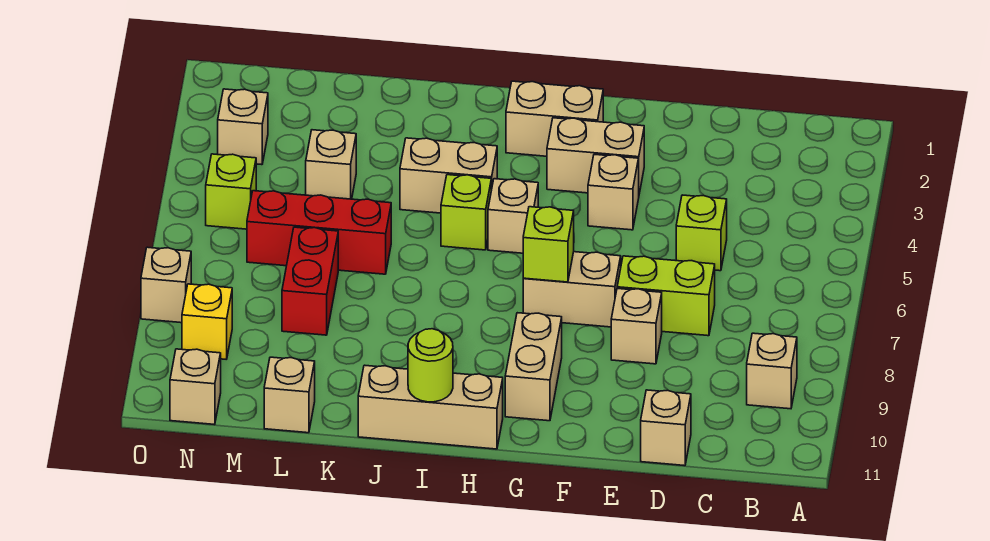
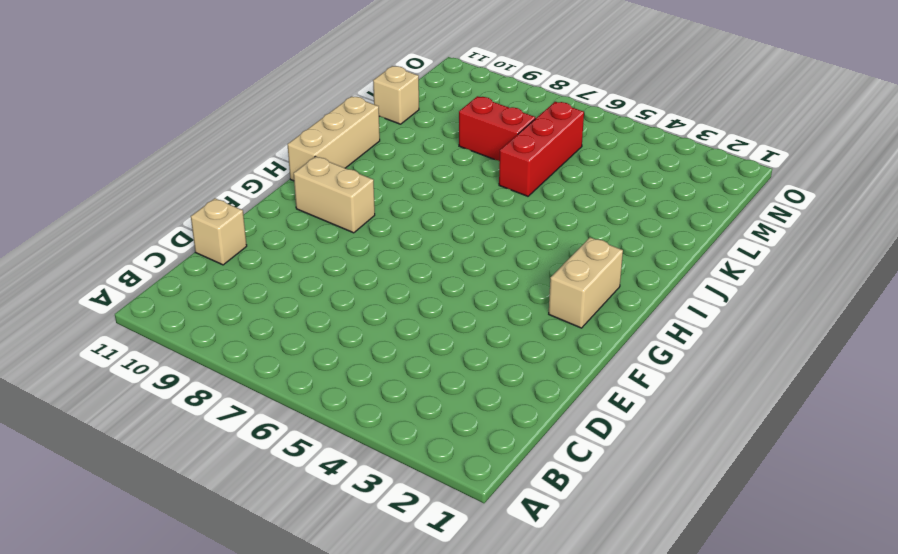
none -> tan 1x1 brick [747,333,797,409]
none -> lime 1x1 brick [676,195,727,271]
none -> lime 1x2 brick [617,256,715,336]

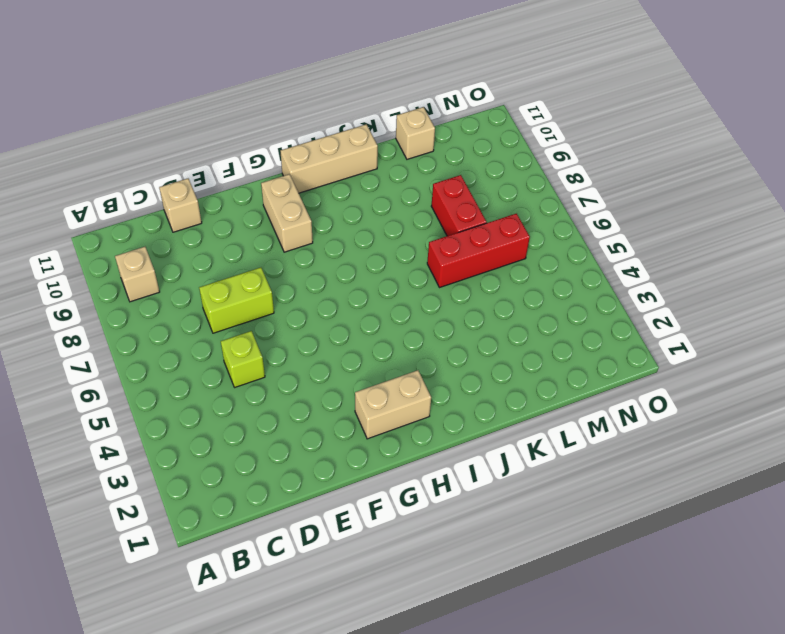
none -> tan 1x1 brick [611,288,662,364]
none -> tan 1x2 brick [547,118,644,194]
none -> tan 1x1 brick [588,154,639,230]

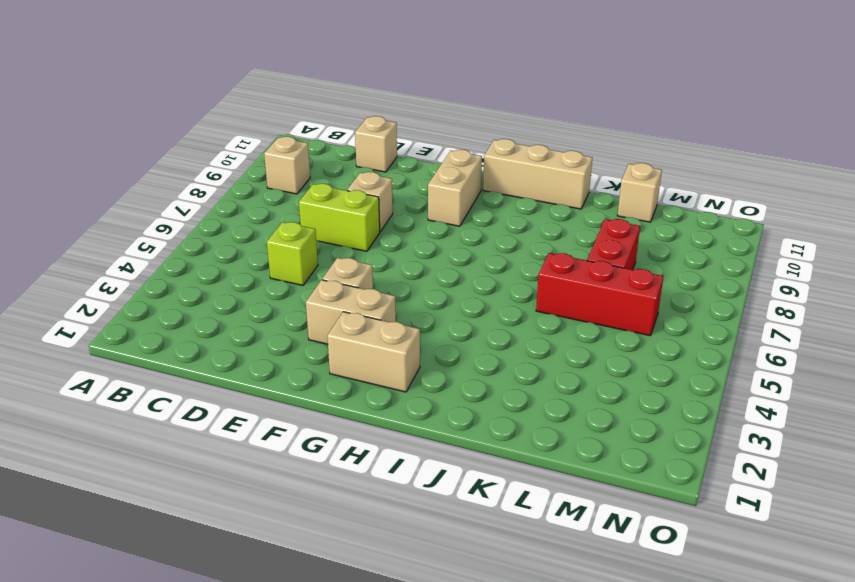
none -> tan 1x2 brick [523,252,621,327]
none -> tan 1x1 brick [488,179,538,253]
none -> tan 1x2 brick [400,138,497,213]

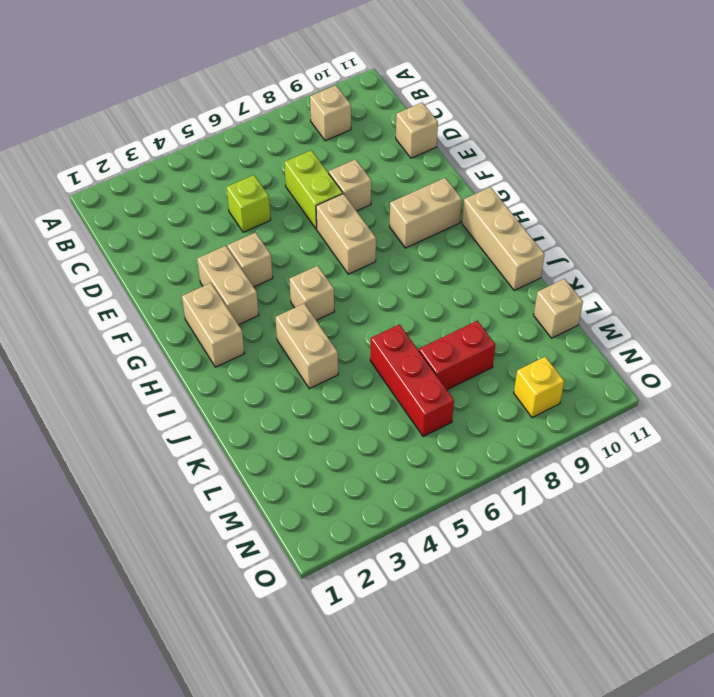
none -> lime 1x1 brick [441,175,491,250]
none -> tan 1x1 brick [306,130,356,199]
none -> tan 1x1 brick [218,89,268,165]

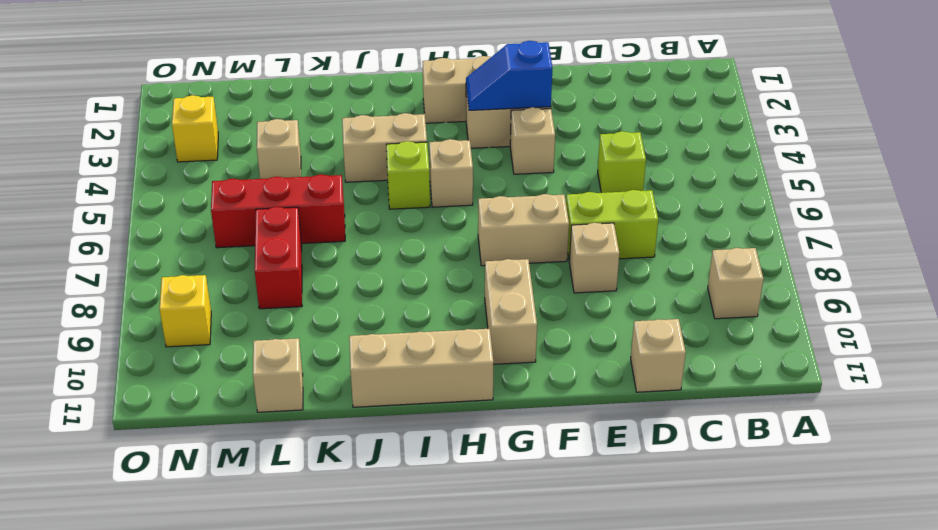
blue 1x2 slope [466,41,552,110] -> none
yellow 1x1 brick [172,95,218,162] -> tan 1x1 brick [218,89,268,165]
none -> lime 1x1 brick [206,154,256,229]
none -> tan 1x1 brick [170,349,221,425]
none -> tan 1x1 brick [141,247,191,323]

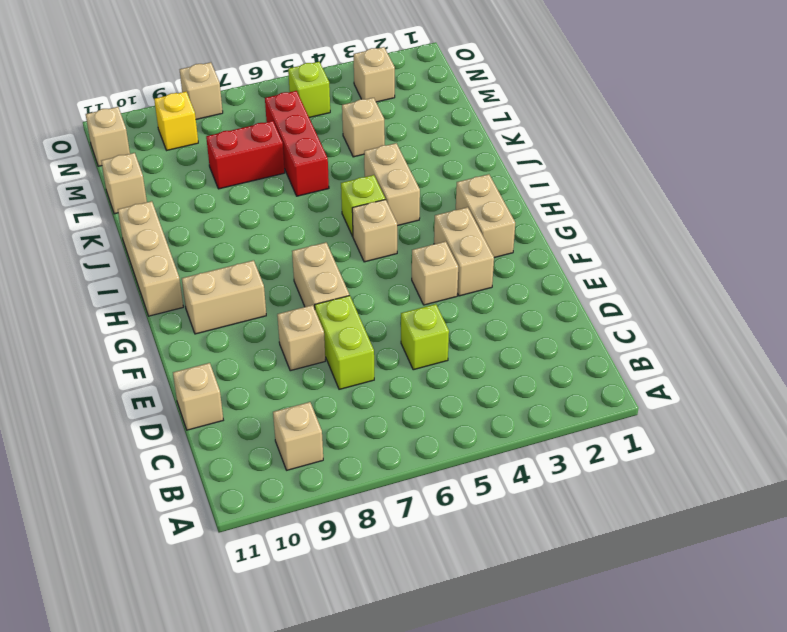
none -> lime 1x1 brick [523,207,574,282]
none -> lime 1x1 round brick [408,329,453,402]

